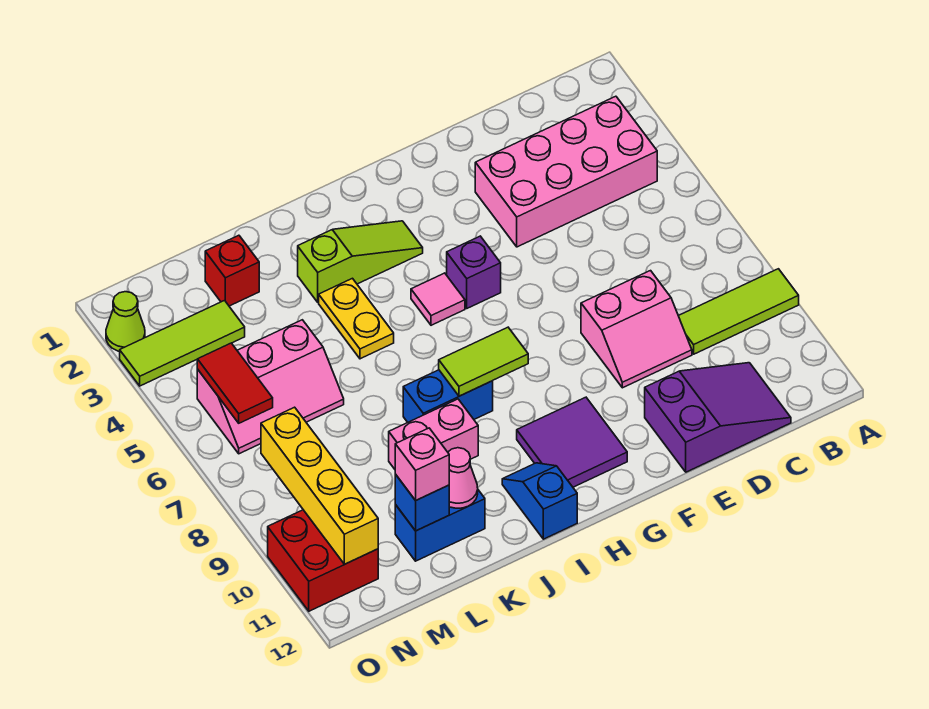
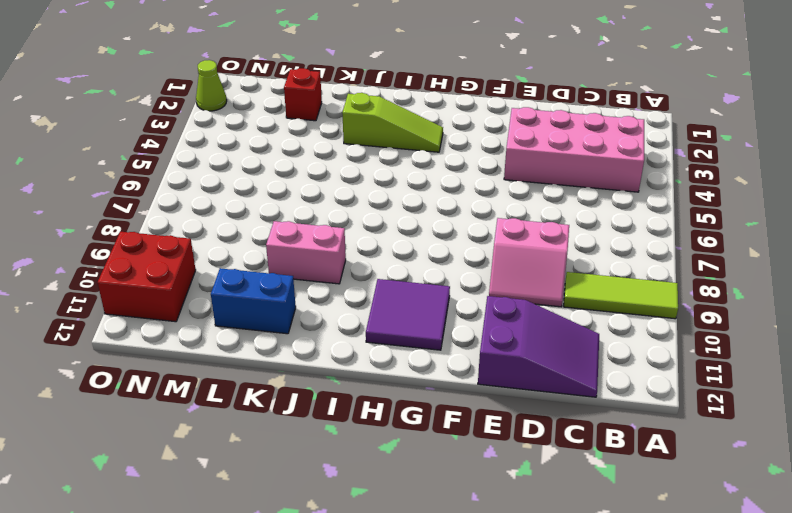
none -> purple 1x1 brick [447,236,501,308]
none -> pink 1x1 tile [411,273,465,325]
none -> blue 1x2 brick [403,370,493,422]

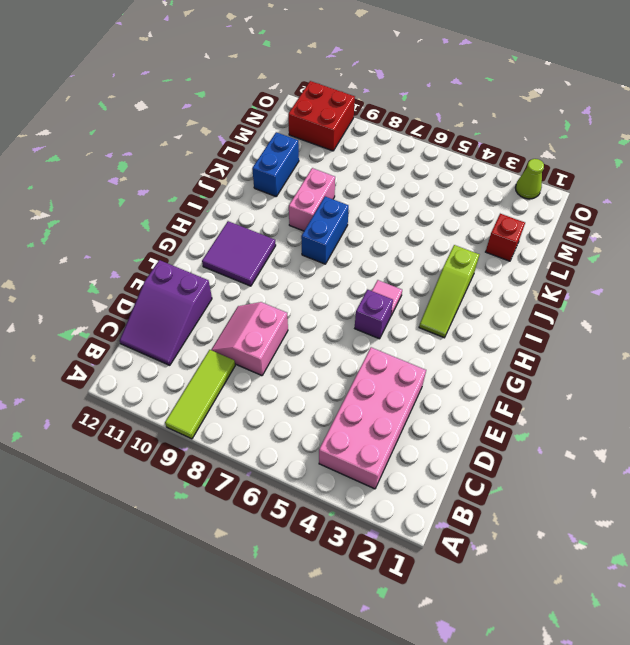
none -> blue 1x2 slope [502,463,577,539]
none -> yellow 1x2 plate [319,278,394,359]
none -> pink 2x3 slope [197,320,344,454]

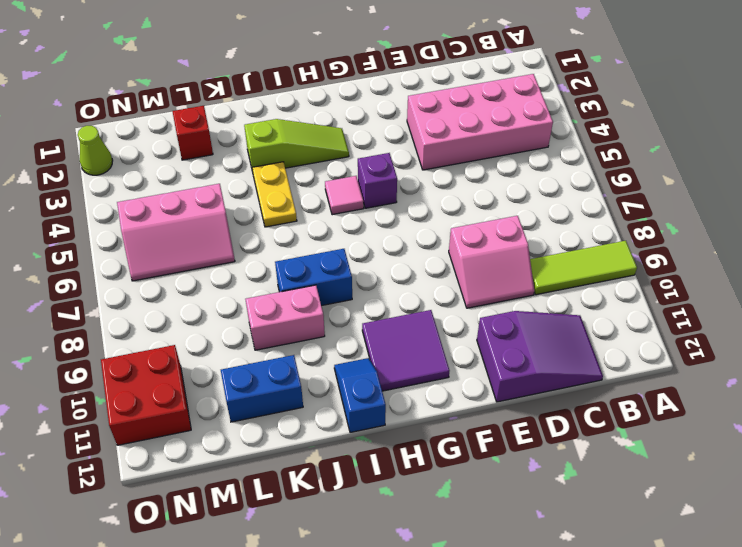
none -> lime 1x3 tile [120,301,245,386]
none -> lime 1x2 tile [439,327,528,396]
none -> pink 1x1 cone [448,448,478,508]

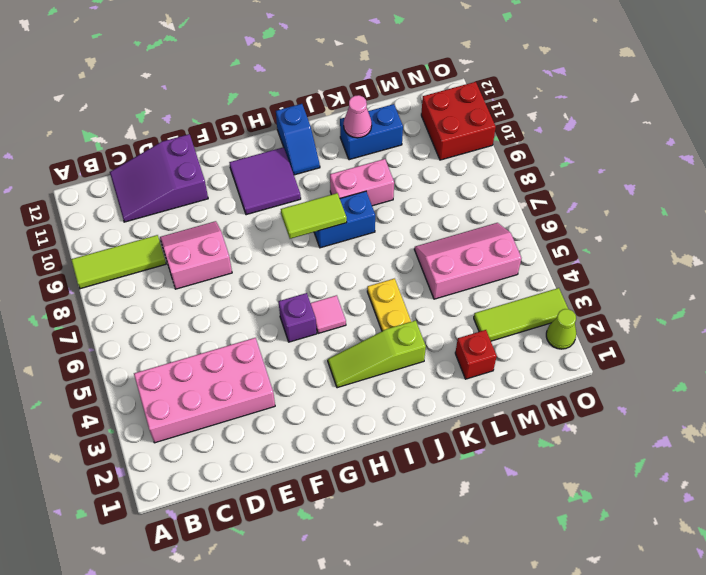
none -> blue 1x1 brick [395,474,449,531]
none -> red 1x2 tile [197,343,273,423]
none -> yellow 1x4 brick [261,407,378,564]

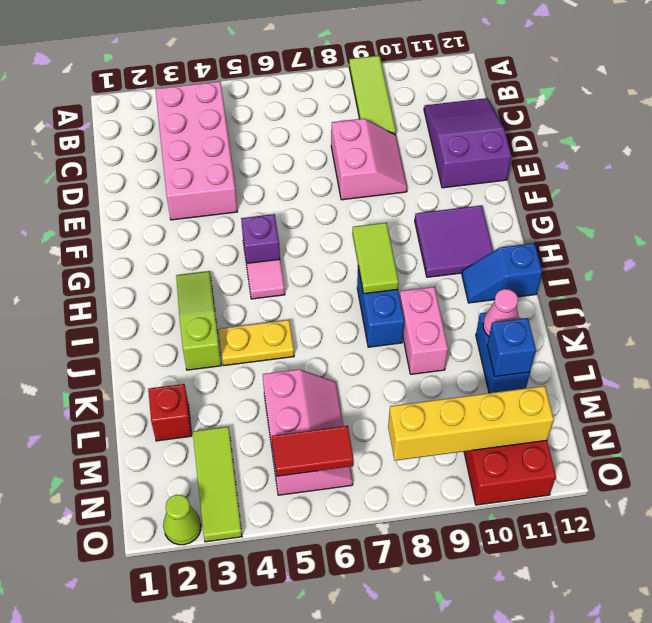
none -> pink 1x1 brick [395,428,449,501]

